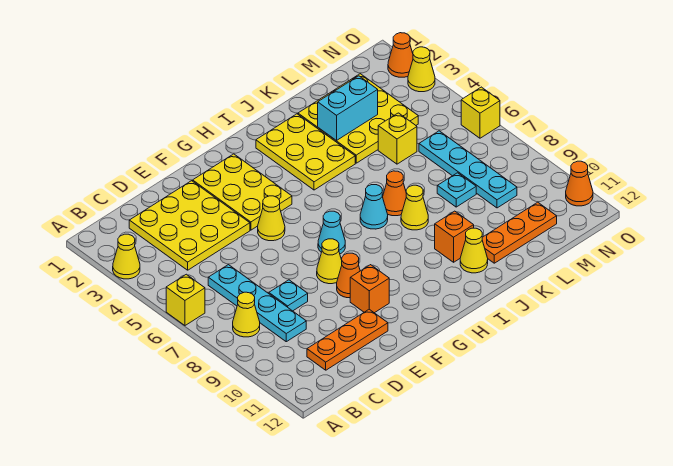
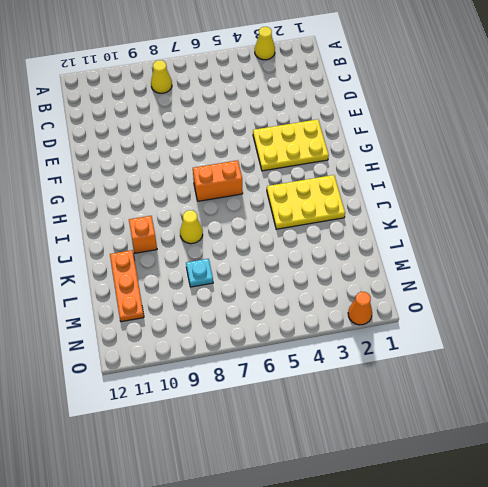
orange 1x2 brick [193,160,243,201] -> none
none -> yellow 1x1 brick [166,274,205,325]
none -> yellow 3x3 plate [129,181,250,270]
none -> cyan 1x4 plate [208,265,306,342]

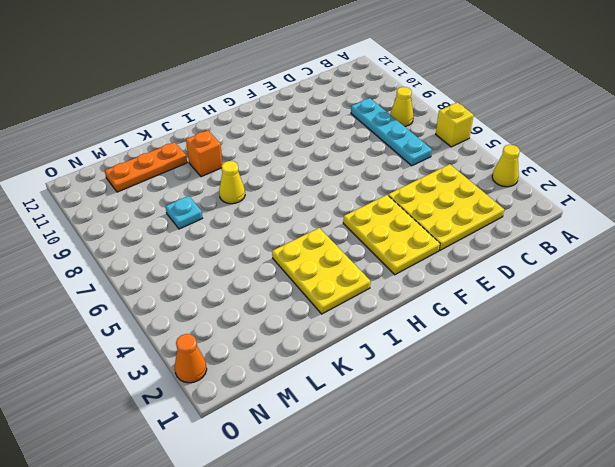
none -> orange 1x3 plate [307,309,388,370]
none -> cyan 1x1 plate [269,280,308,311]
none -> yellow 1x1 cone [258,196,285,241]

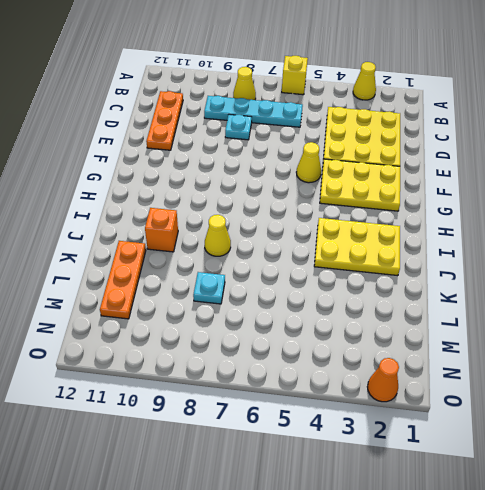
none -> yellow 1x1 cone [317,239,342,284]
none -> orange 1x1 cone [337,253,360,298]
none -> orange 1x1 brick [350,265,389,313]

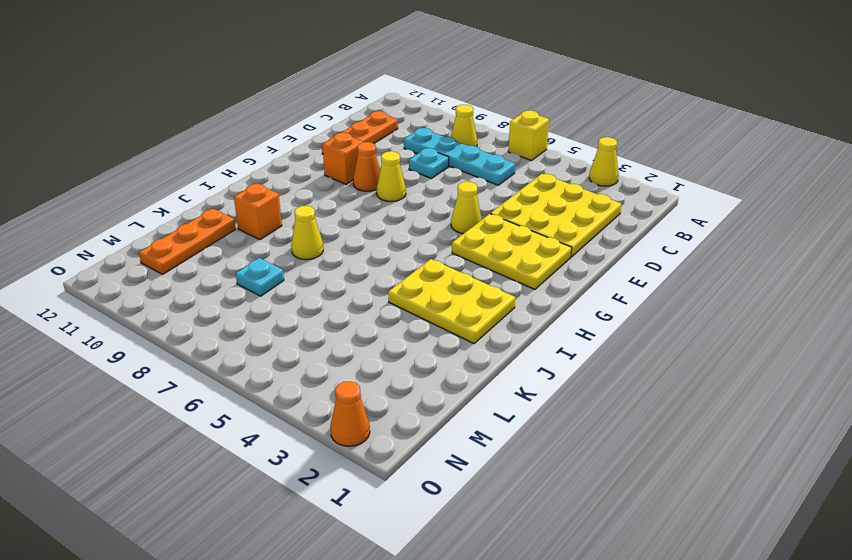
none -> cyan 1x1 cone [318,211,345,254]
none -> cyan 1x1 cone [360,185,388,229]
none -> orange 1x1 cone [383,171,406,216]

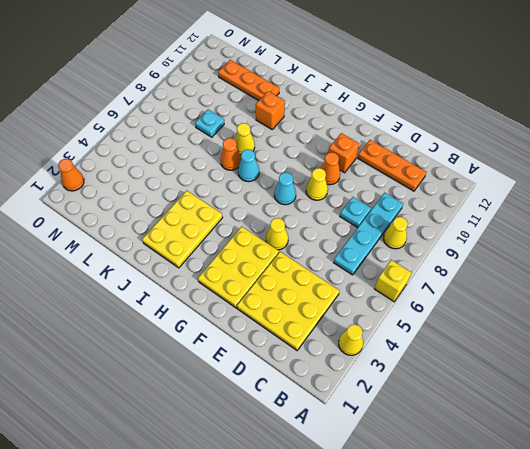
none -> yellow 1x1 cone [460,228,488,273]
none -> yellow 3x3 plate [298,74,418,163]
none -> yellow 1x1 brick [378,113,417,164]

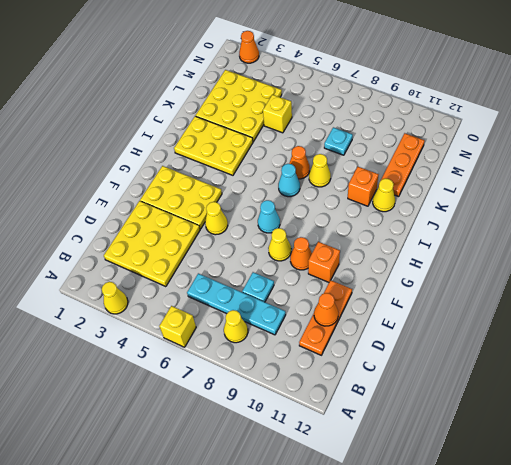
orange 1x1 cone [314,293,338,326] -> orange 1x1 cone moved to [566,161,593,206]
none -> cyan 1x4 plate [419,131,517,208]
none -> yellow 1x1 cone [408,47,435,92]
none -> yellow 1x1 brick [461,87,500,138]

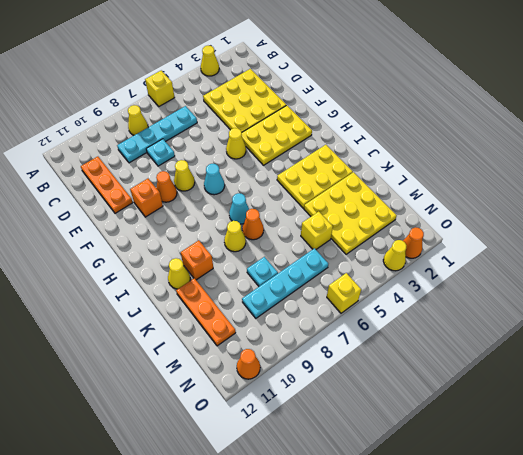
none -> cyan 1x2 brick [318,76,378,141]

